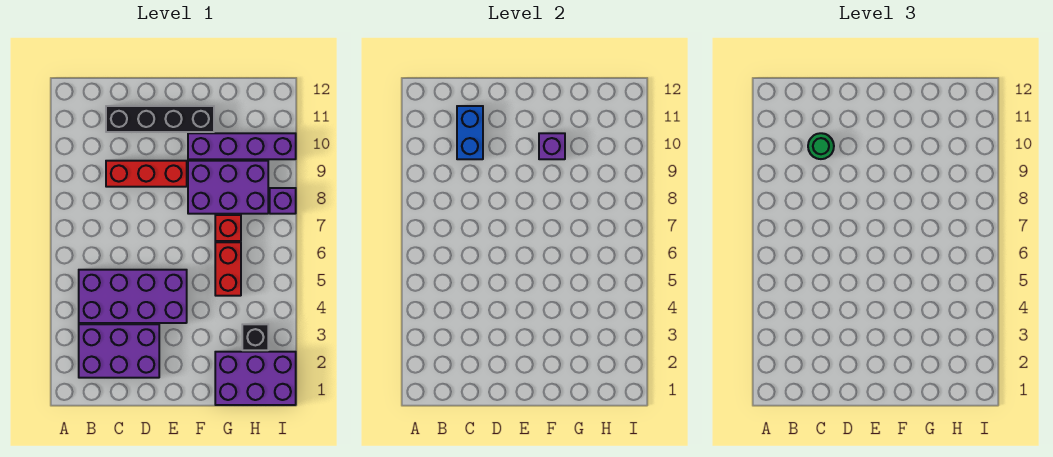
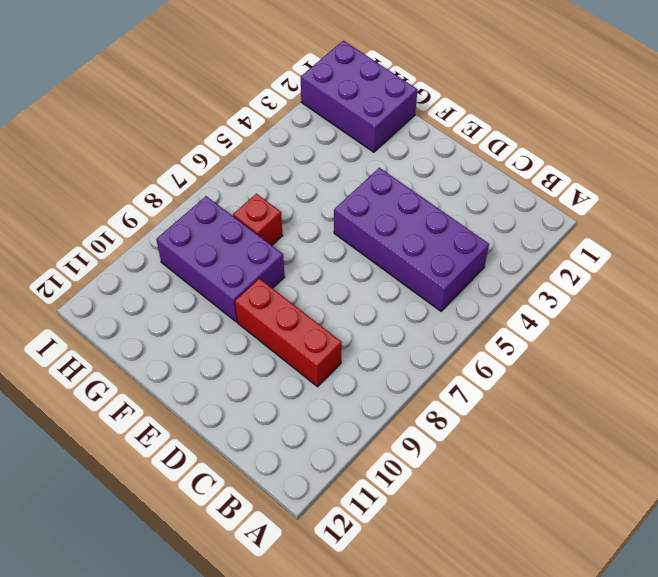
none -> purple 2x3 brick [79,324,159,378]
none -> black 1x4 brick [106,106,214,132]
none -> purple 1x4 brick [188,133,296,159]

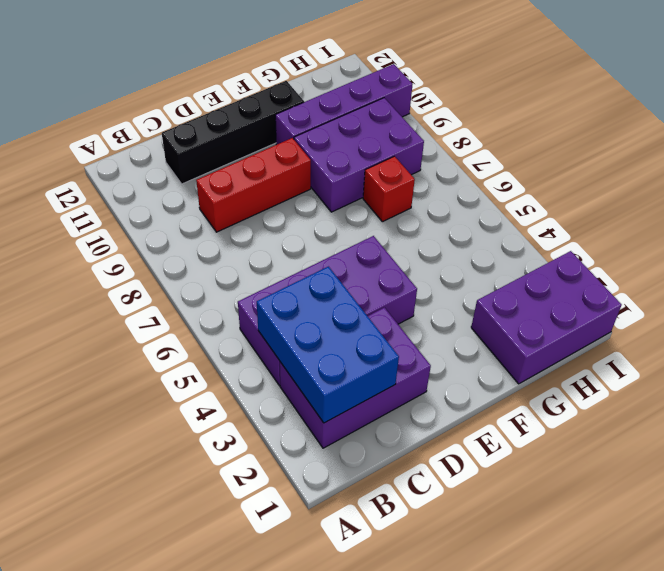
blue 2x3 brick [257,267,399,423] -> none
none -> red 1x2 brick [215,242,241,296]
none -> black 1x1 brick [242,324,268,350]
none -> purple 1x1 brick [270,188,296,214]

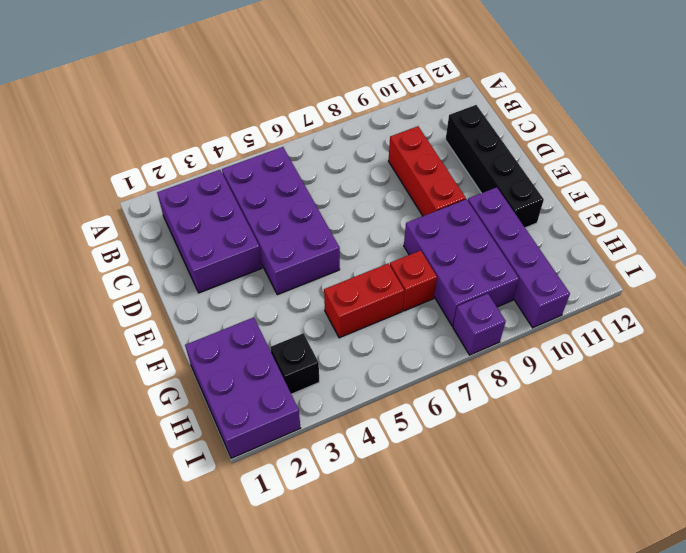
none -> blue 1x2 brick [457,106,483,159]
none -> purple 1x1 brick [539,133,565,159]
none -> green 1x1 round brick [808,133,834,159]

